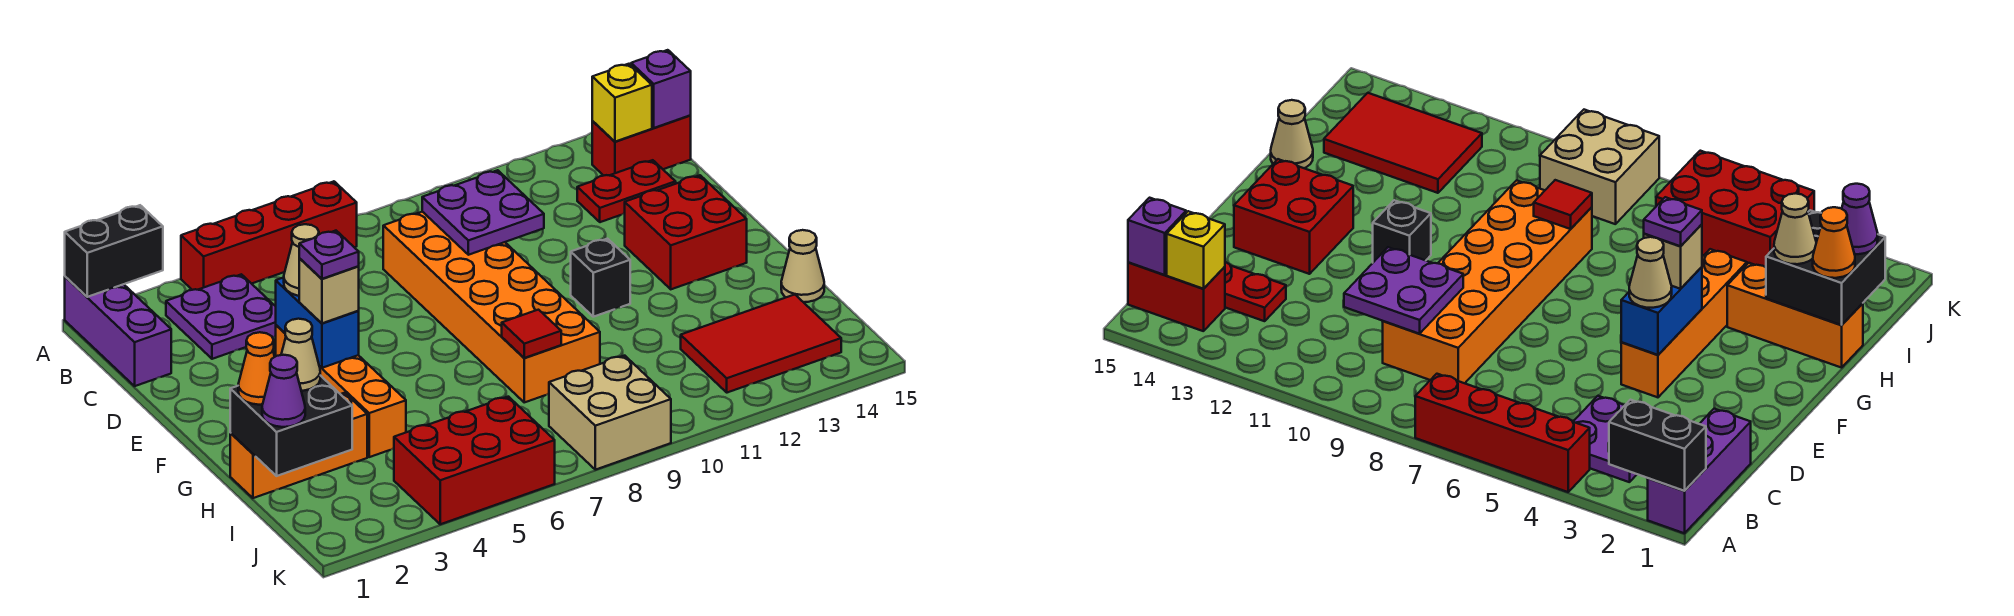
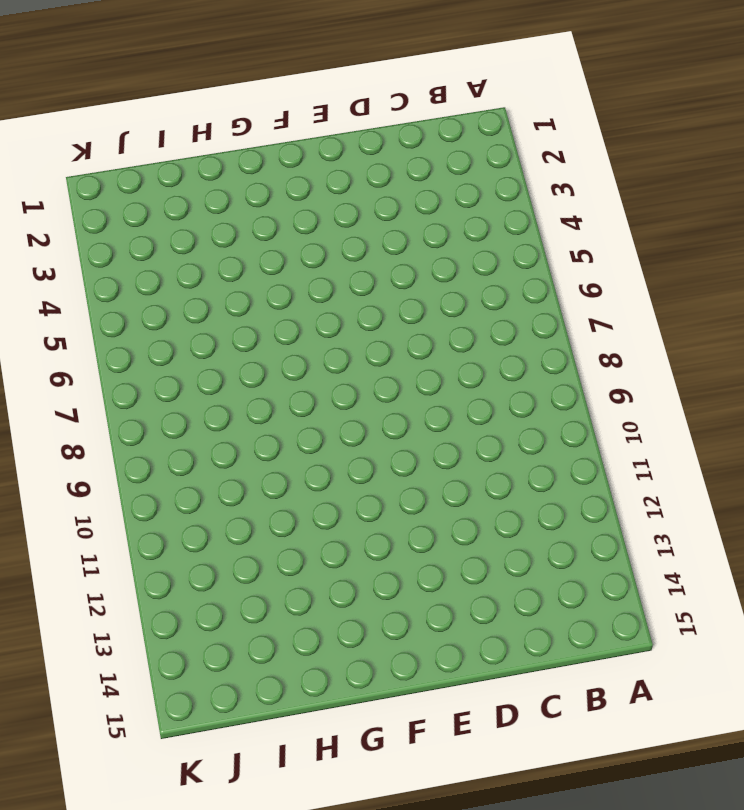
none -> purple 1x3 brick [65,277,171,386]
none -> red 1x4 brick [181,181,357,290]
none -> purple 2x2 plate [166,274,276,359]

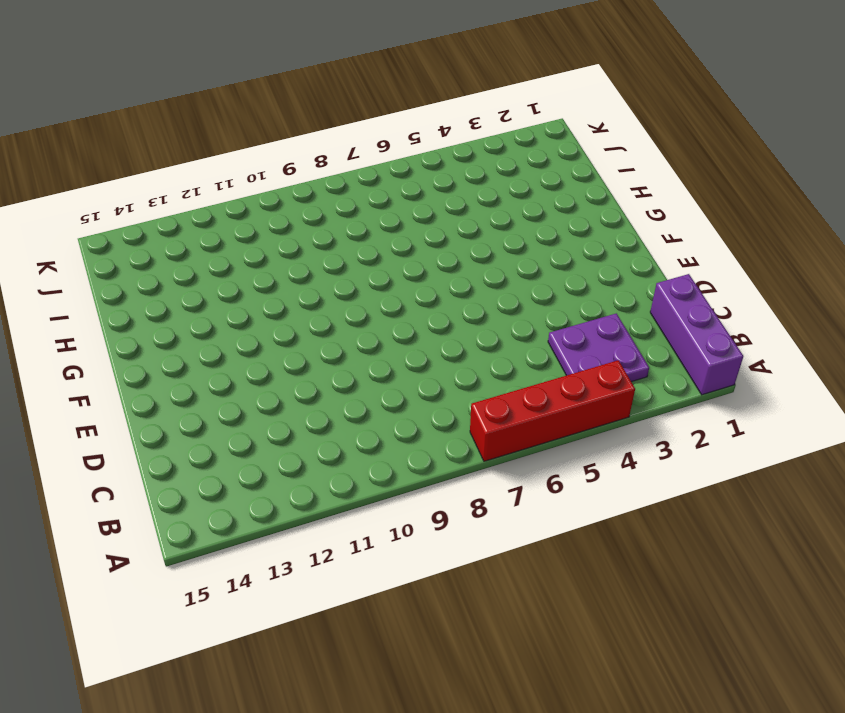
none -> red 1x2 brick [592,116,691,176]
none -> orange 2x6 brick [383,212,600,402]
none -> red 1x2 plate [577,160,676,222]

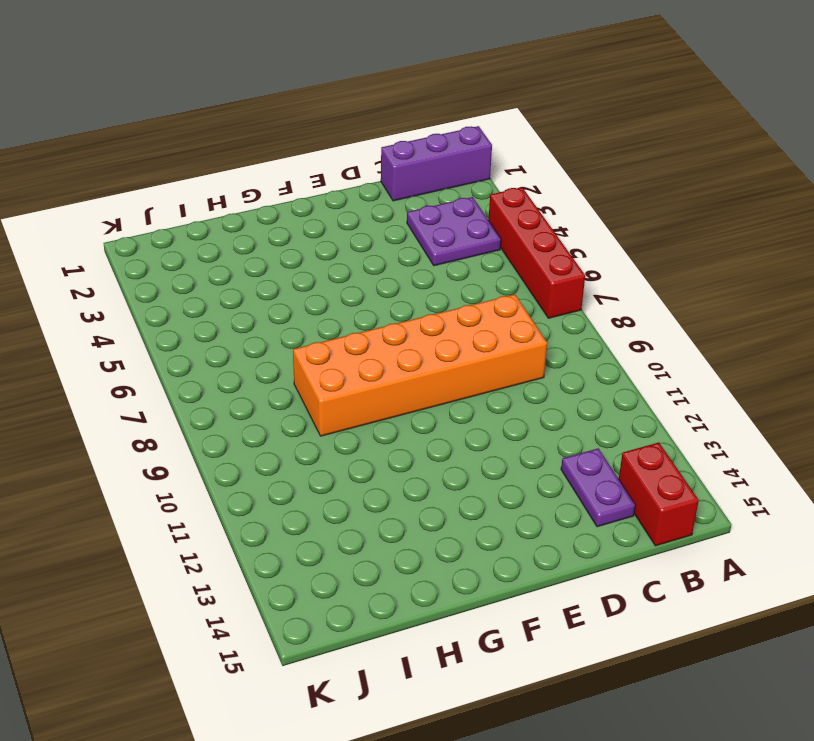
purple 1x2 plate [561,448,635,527] -> red 1x2 plate [577,160,676,222]
none -> orange 1x4 brick [276,325,406,457]
none -> red 2x2 brick [625,175,747,289]
none -> black 1x1 brick [571,239,630,317]

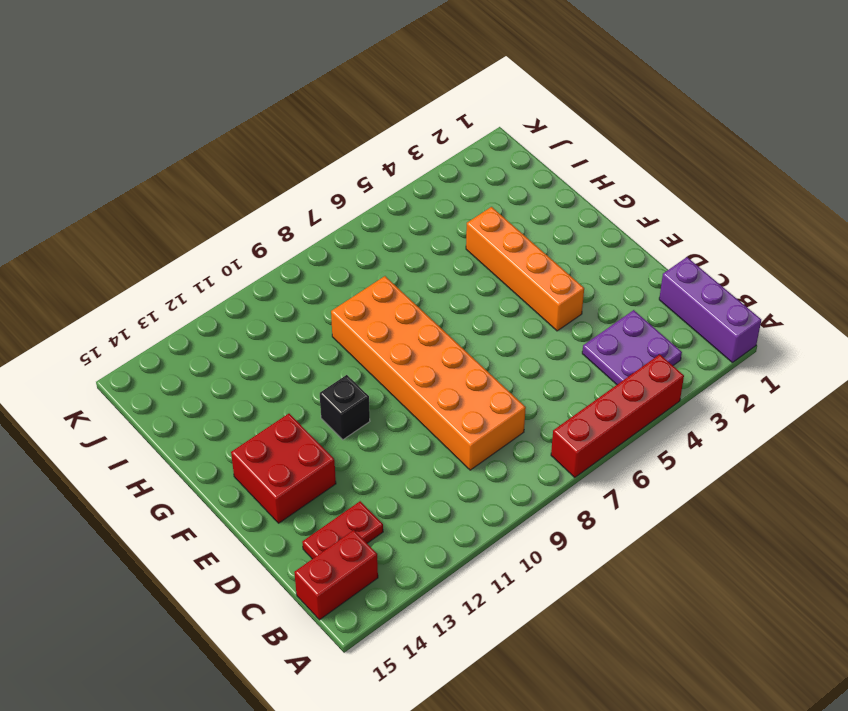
none -> orange 1x3 brick [230,393,367,498]
none -> tan 1x1 cone [781,230,824,302]
none -> red 2x3 tile [681,295,841,393]

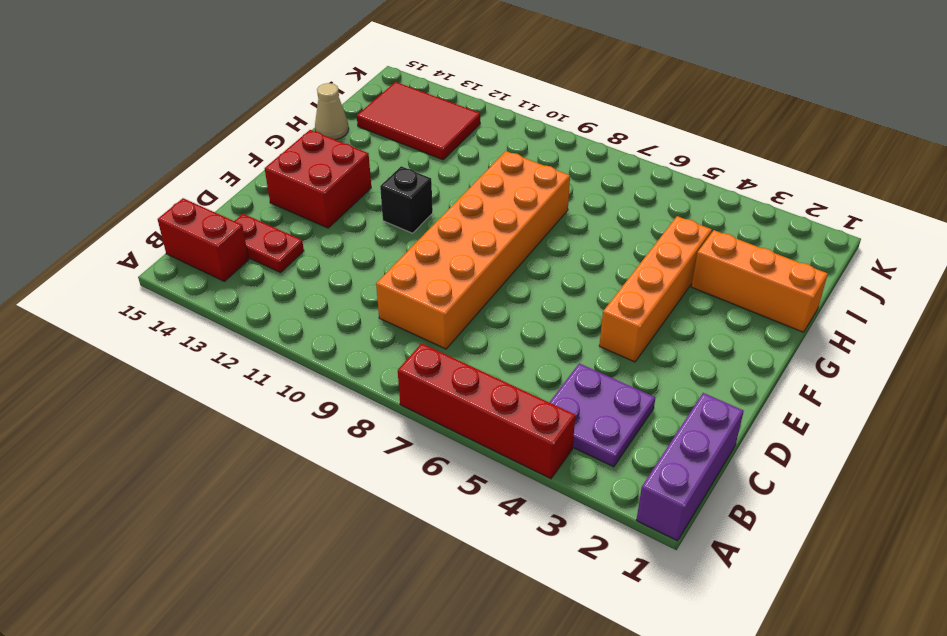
none -> red 2x3 brick [394,397,555,524]
none -> tan 2x2 brick [549,356,671,470]
none -> black 1x2 brick [65,205,163,297]

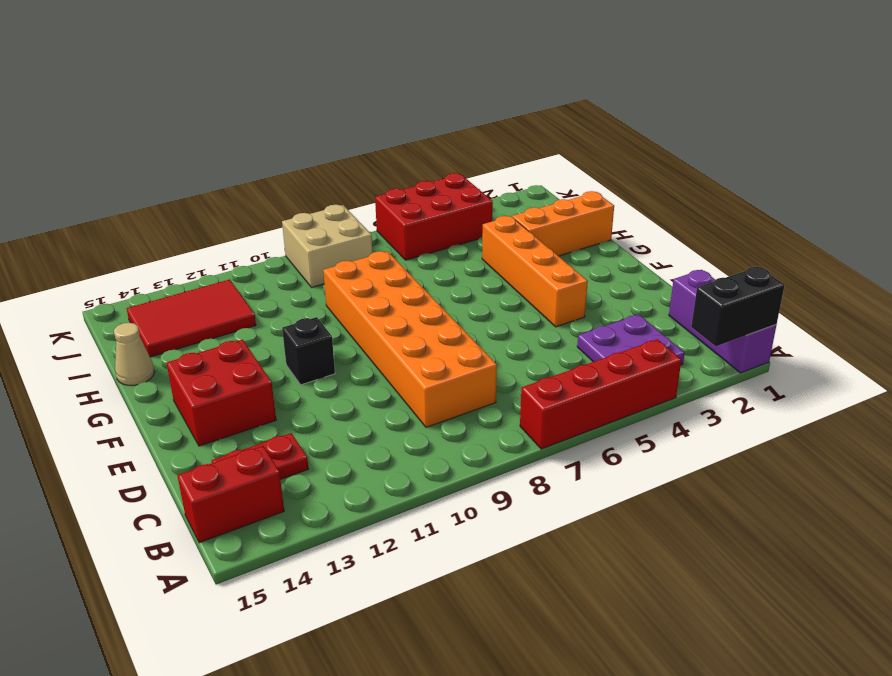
none -> yellow 1x1 brick [592,64,652,142]
none -> purple 1x1 brick [631,50,691,128]
none -> purple 2x2 plate [422,170,544,255]

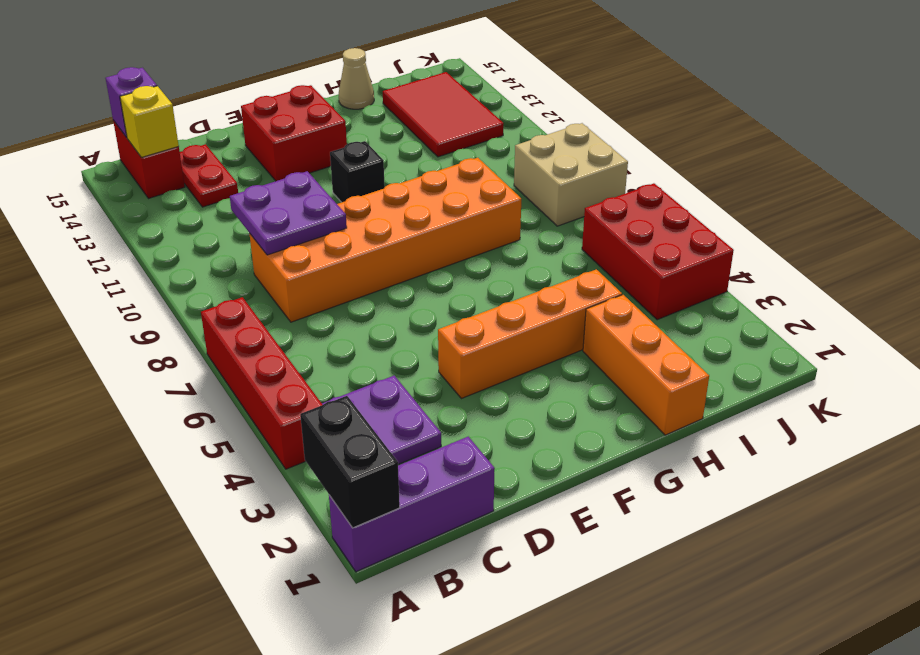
none -> blue 1x2 brick [276,278,359,368]
none -> black 2x2 brick [230,375,352,476]
none -> red 1x1 tile [502,310,561,358]

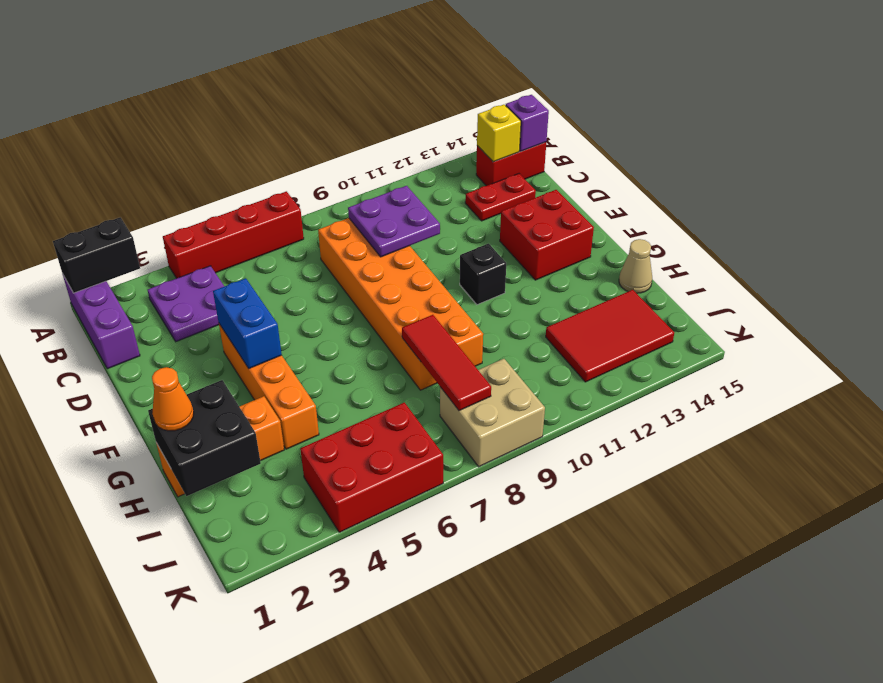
red 1x3 tile [402,315,491,411] -> red 1x1 tile [502,310,561,358]
none -> tan 1x1 cone [284,224,319,296]
none -> tan 1x1 brick [299,258,359,323]
none -> tan 1x1 cone [281,319,320,391]

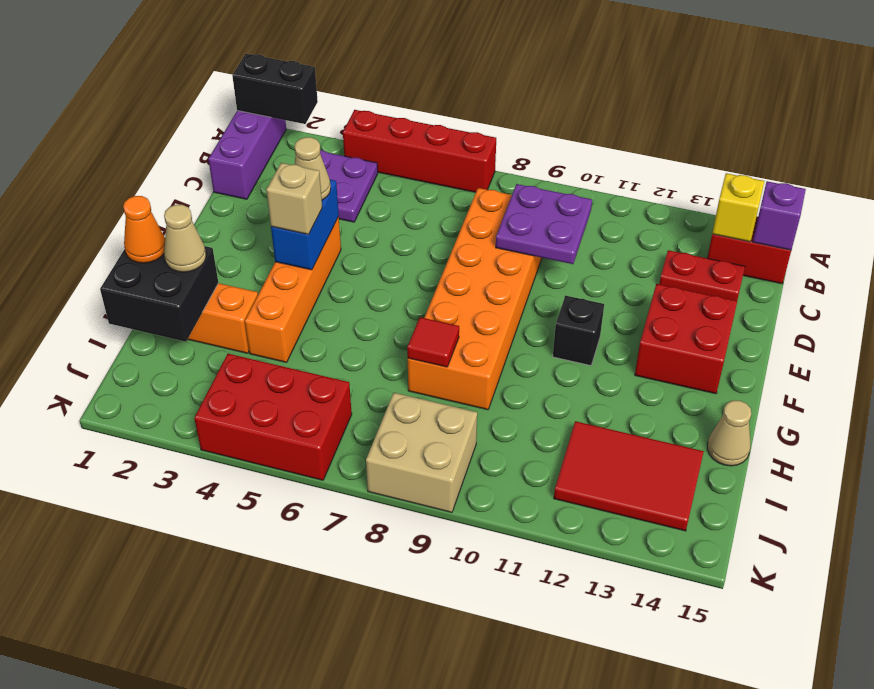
none -> purple 1x1 cone [262,355,305,427]
none -> purple 1x1 plate [299,231,359,279]

